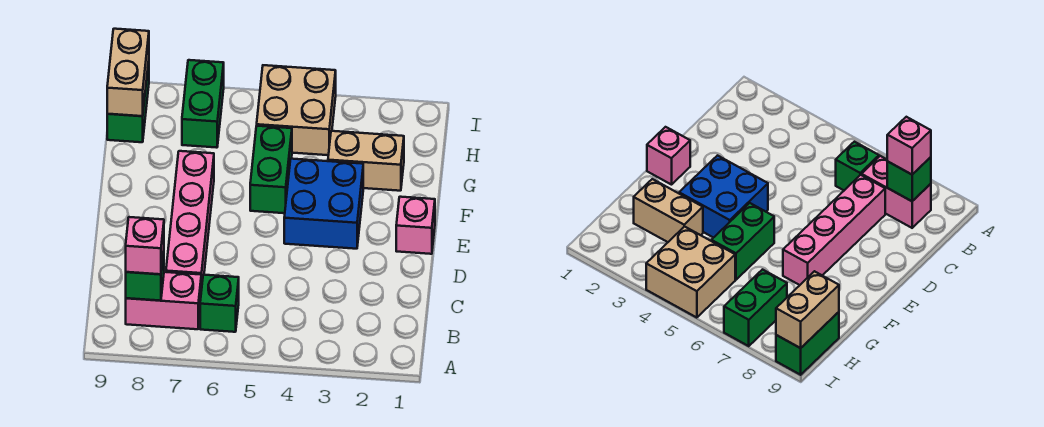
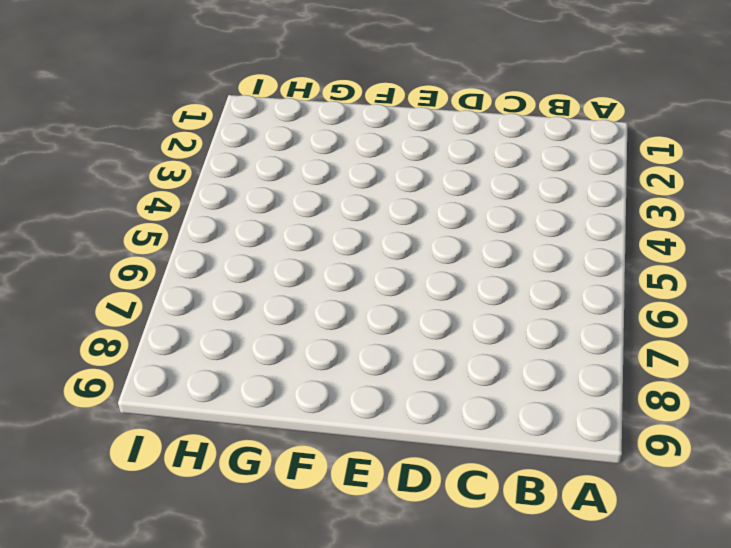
none -> green 1x1 brick [200,275,239,332]
none -> pink 1x2 brick [126,272,201,329]
none -> pink 1x4 brick [166,151,214,291]

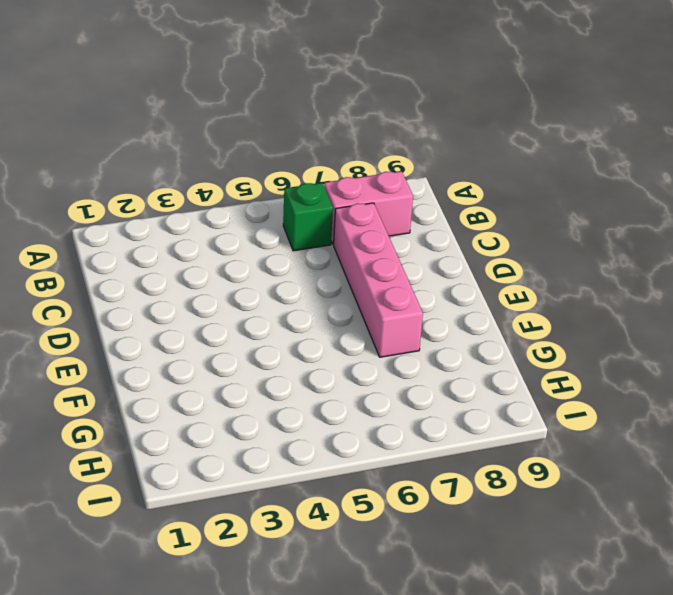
none -> pink 1x1 brick [396,197,435,254]
none -> blue 2x2 brick [284,159,363,249]
none -> green 1x2 brick [250,126,292,213]

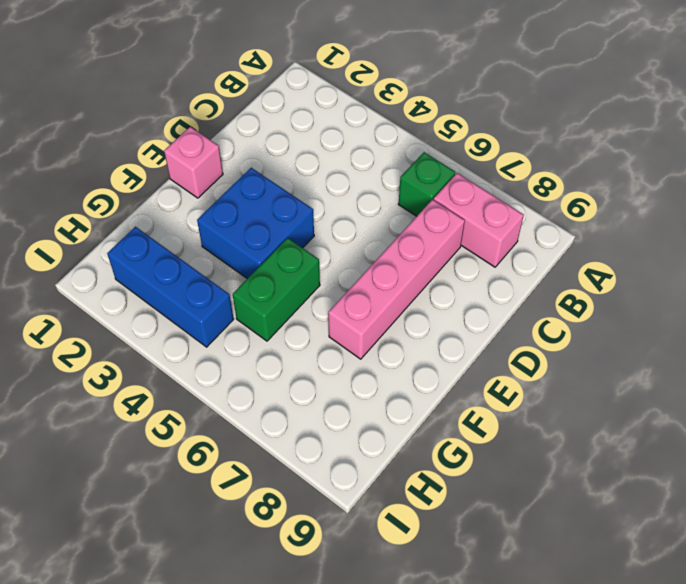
blue 1x3 brick [107,227,234,347] -> tan 2x2 brick [257,65,336,155]
none -> tan 1x2 brick [328,131,404,191]
none -> green 1x2 brick [182,60,224,148]
none -> green 1x2 brick [107,61,149,142]

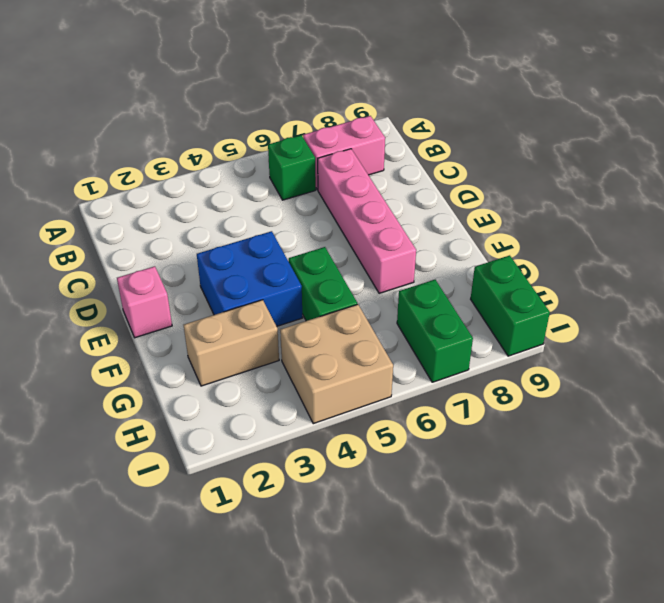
none -> green 1x1 brick [126,251,164,301]
none -> tan 1x2 brick [107,29,149,116]
none -> pink 1x1 brick [126,217,164,274]

